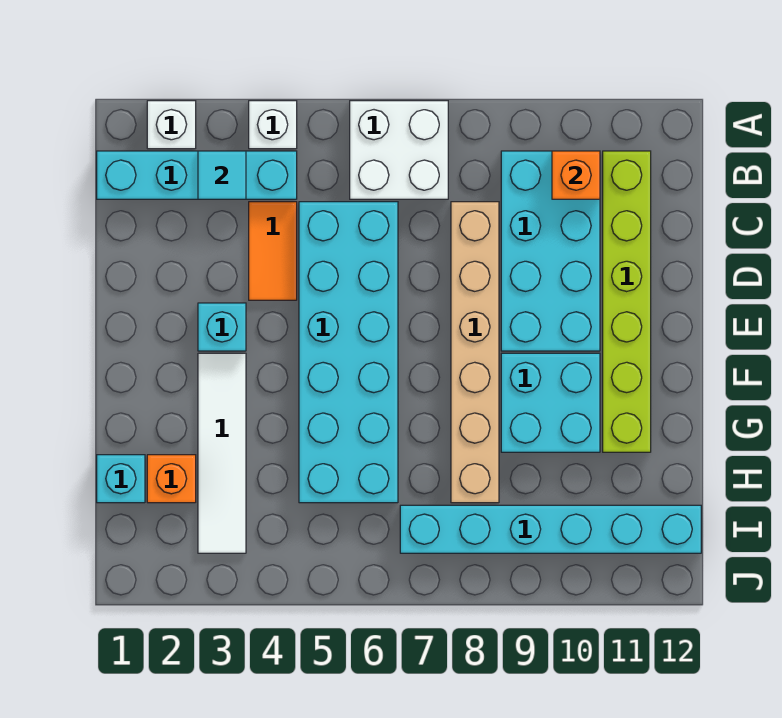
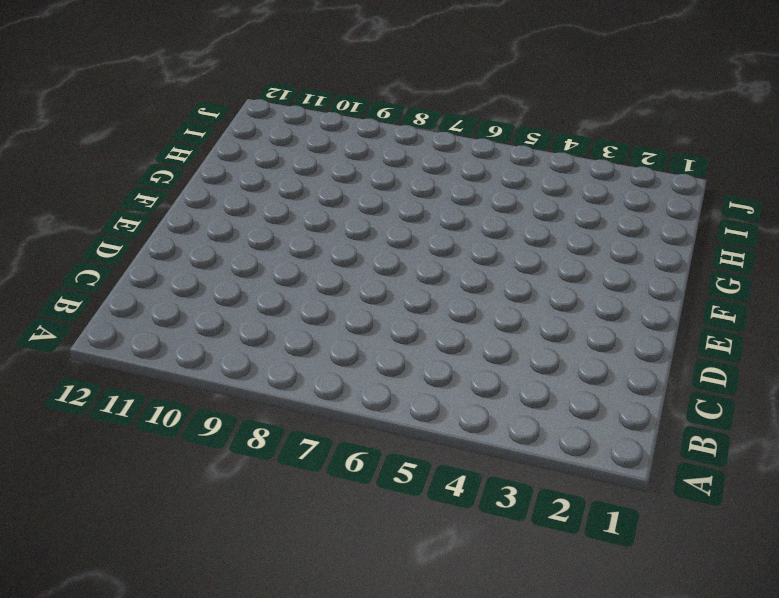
none -> white 1x1 brick [147,101,196,149]
none -> white 1x1 brick [249,101,297,149]
none -> white 2x2 brick [350,101,448,199]

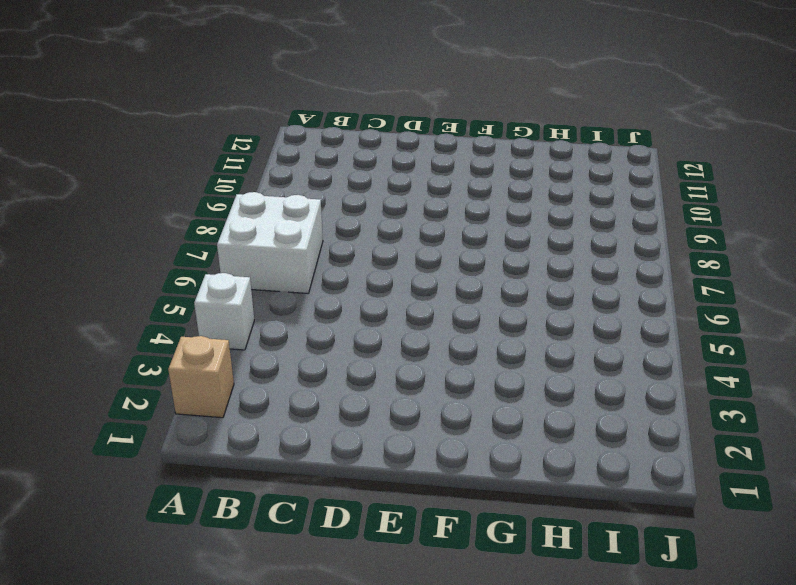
tan 1x1 brick [168,336,234,418] -> white 1x1 brick [147,101,196,149]
none -> cyan 1x4 brick [97,151,297,199]
none -> cyan 2x4 brick [501,151,600,351]
none -> lime 1x6 brick [603,151,651,452]

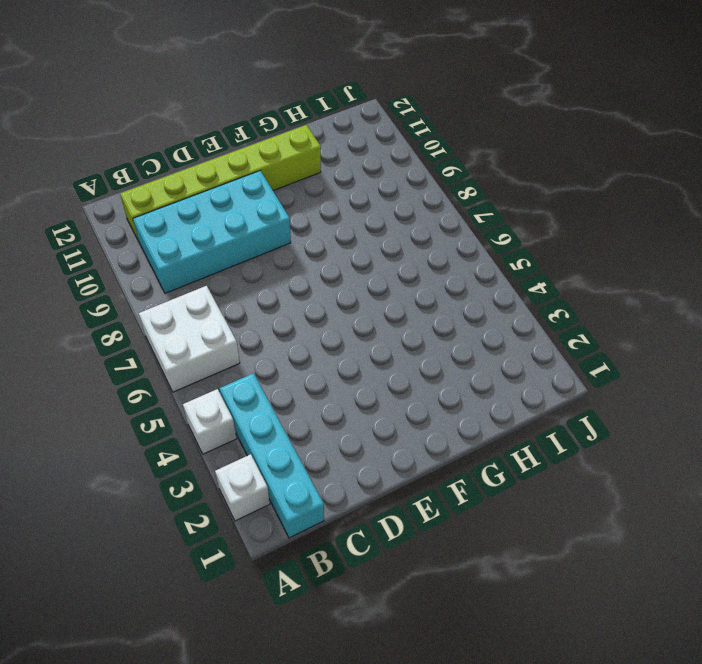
none -> orange 1x2 tile [249,202,297,300]
none -> cyan 2x6 brick [299,202,398,503]
none -> tan 1x6 brick [451,202,499,503]

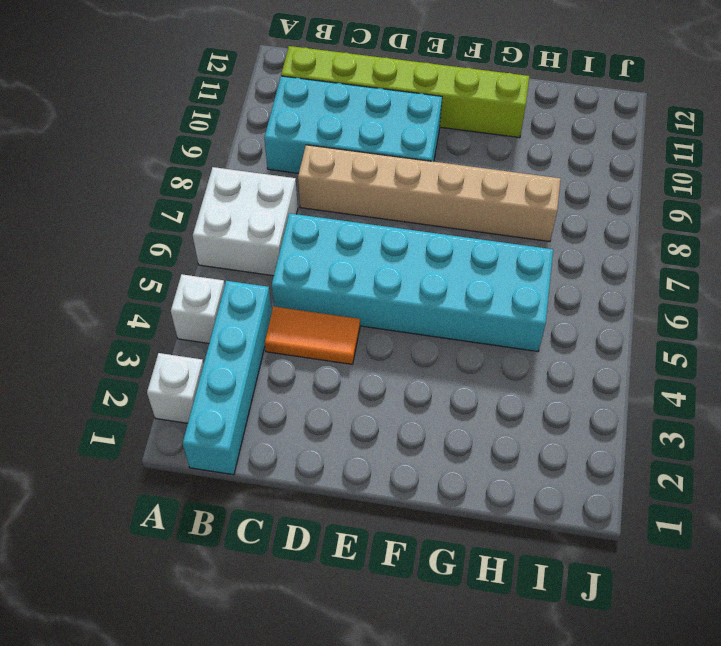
none -> cyan 1x1 brick [198,303,246,351]
none -> white 1x4 tile [198,353,246,553]
none -> cyan 2x2 brick [501,353,600,452]

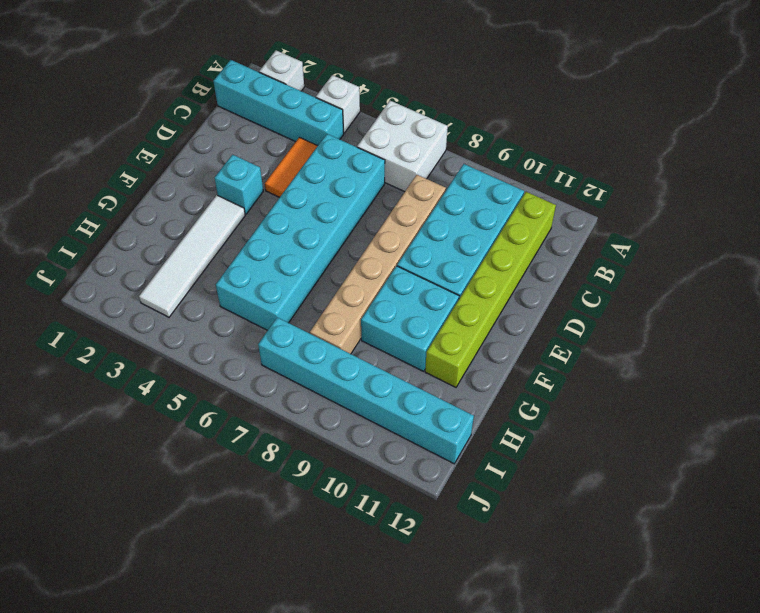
none -> cyan 1x1 brick [97,455,145,503]
none -> orange 1x1 brick [147,455,196,503]
none -> cyan 1x1 tile [198,151,246,199]

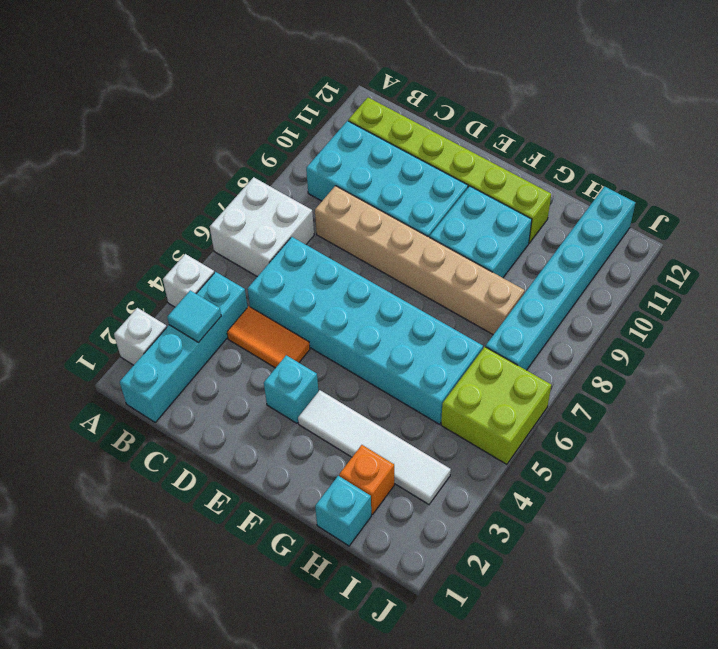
lime 2x2 brick [441,347,551,464] -> none
none -> orange 1x1 brick [552,151,600,199]

